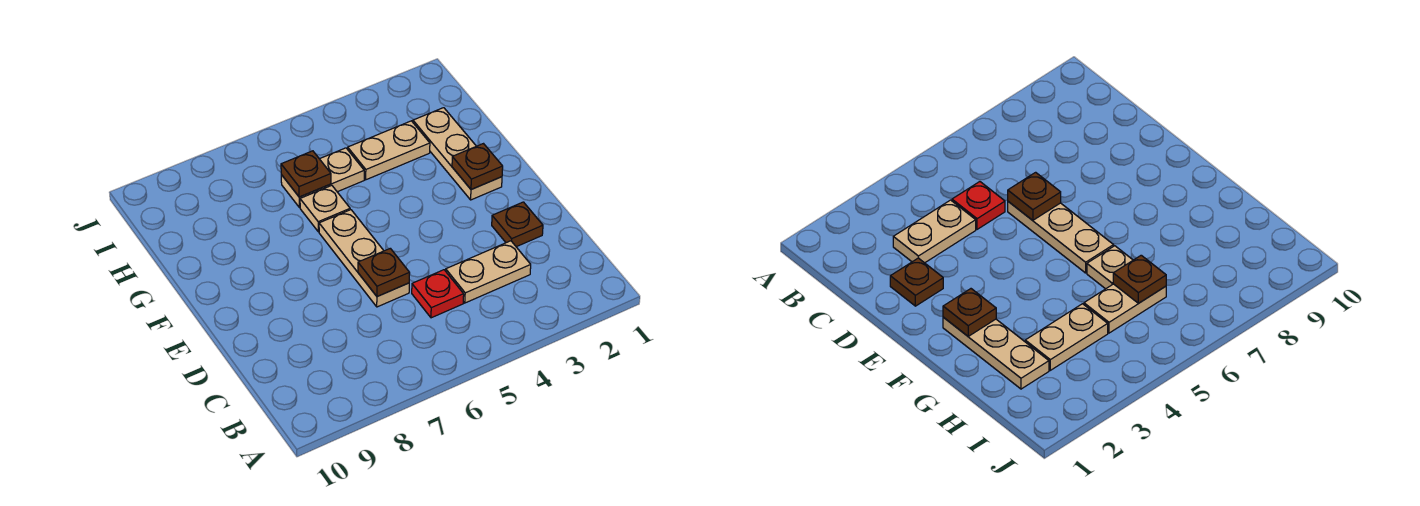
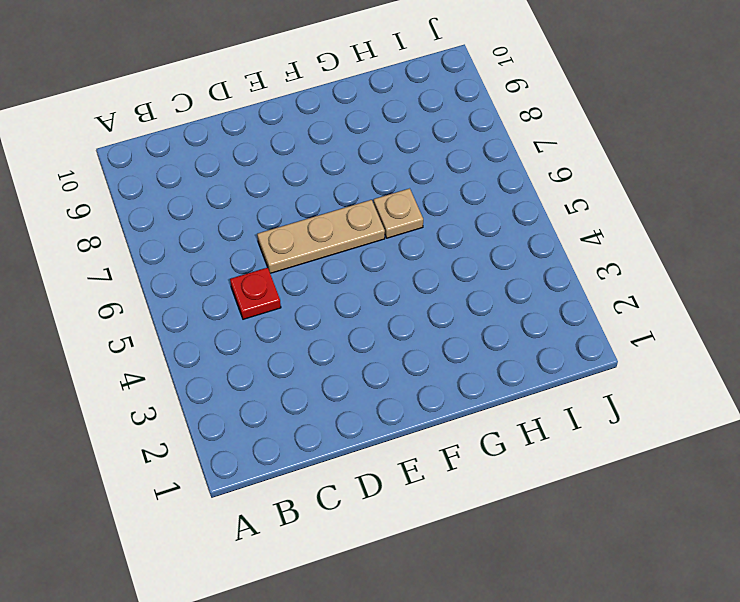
none -> tan 1x2 plate [446,241,531,303]
none -> brown 1x1 plate [492,202,543,247]

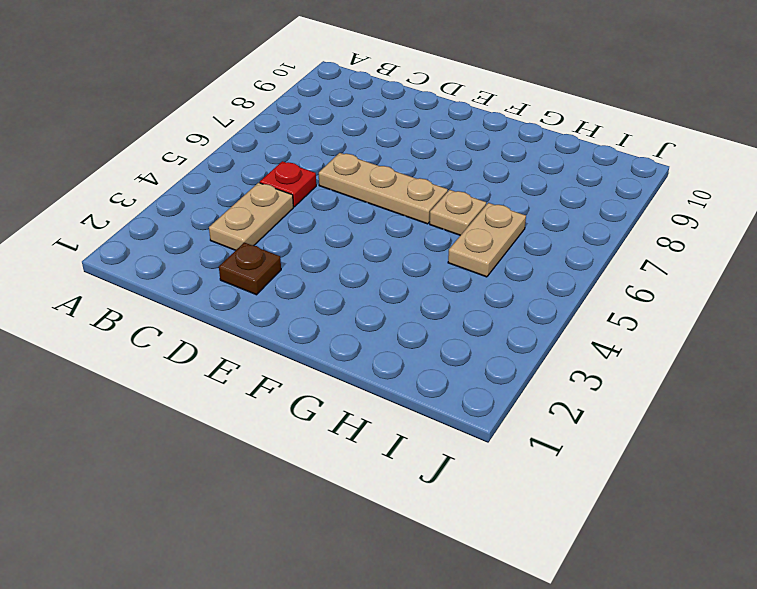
none -> tan 1x3 plate [413,108,502,200]
none -> tan 1x2 plate [348,121,430,180]

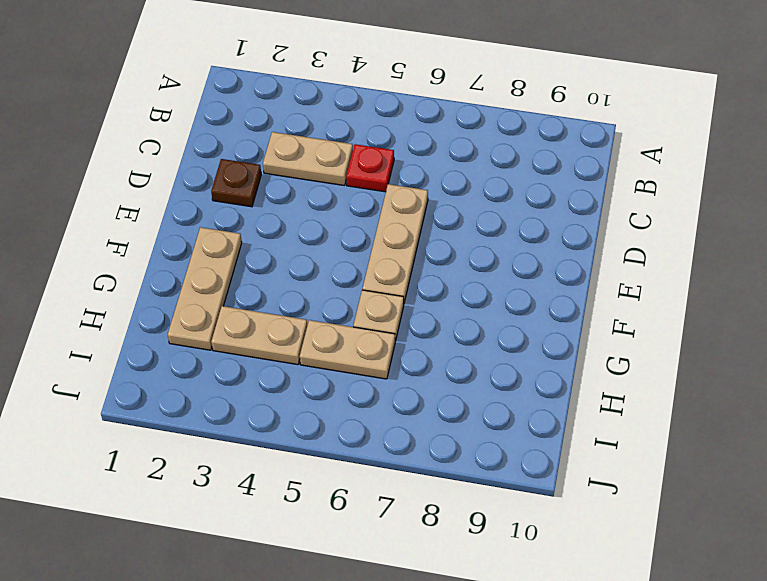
none -> brown 1x1 plate [358,248,410,297]
none -> brown 1x1 plate [452,144,503,190]

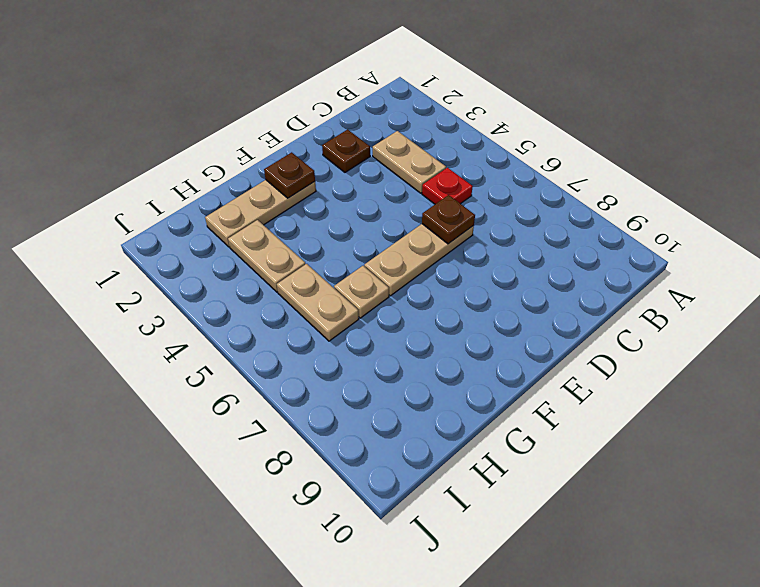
none -> brown 1x1 plate [281,151,331,197]

